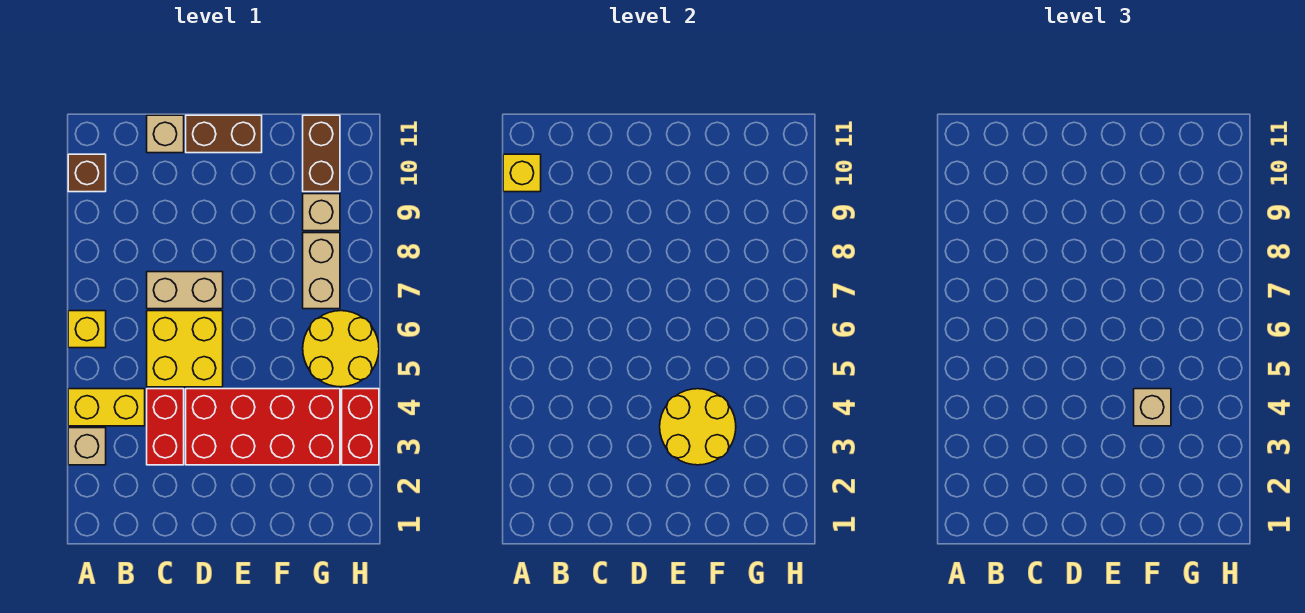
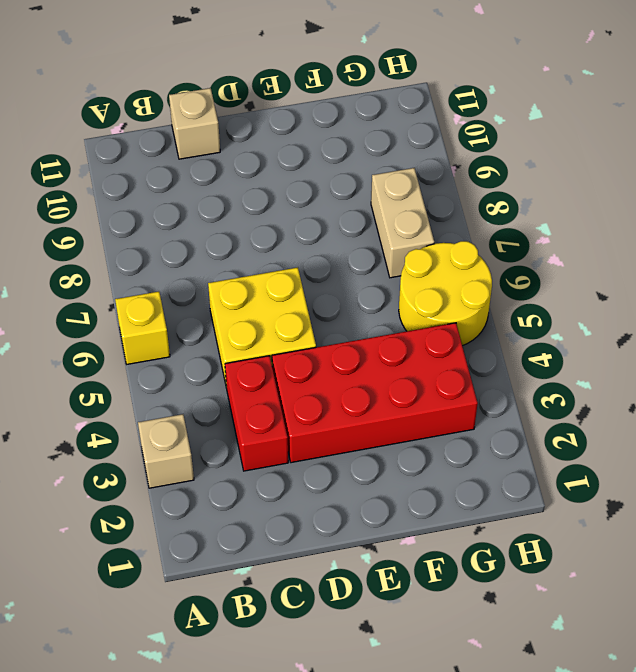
none -> yellow 1x2 brick [68,389,145,426]
none -> brown 1x1 brick [68,154,106,192]
none -> tan 1x2 brick [147,272,223,309]

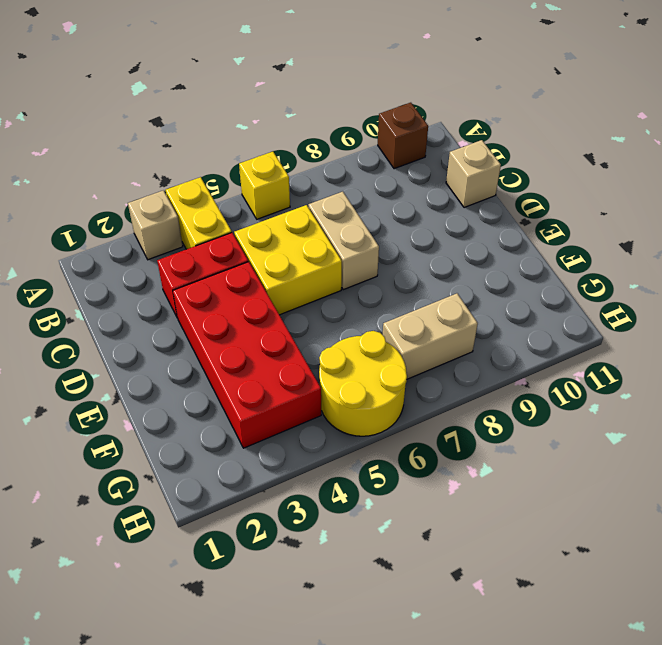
none -> brown 1x2 brick [186,115,262,153]
none -> tan 1x1 brick [303,194,340,231]
none -> brown 1x2 brick [303,115,340,192]

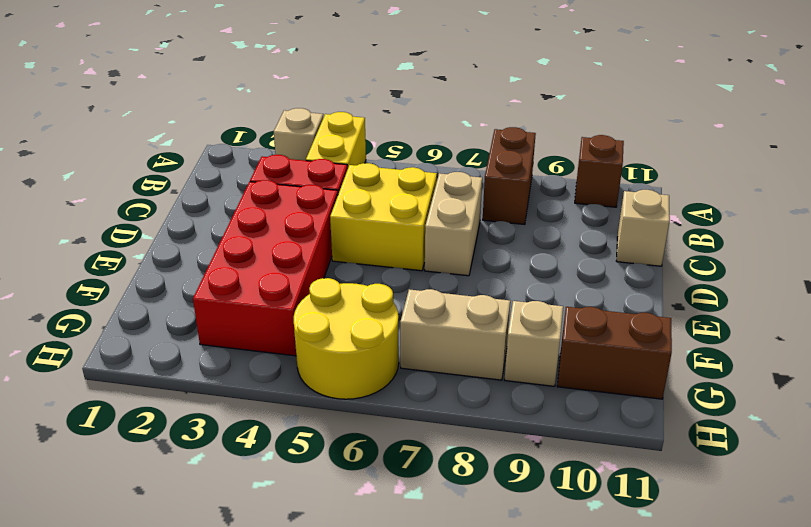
brown 1x2 brick [483,127,536,225] -> brown 1x2 brick moved to [186,115,262,153]
none -> yellow 1x1 brick [68,311,106,348]
none -> red 1x2 brick [342,389,379,465]
none -> yellow 1x1 brick [503,154,541,192]

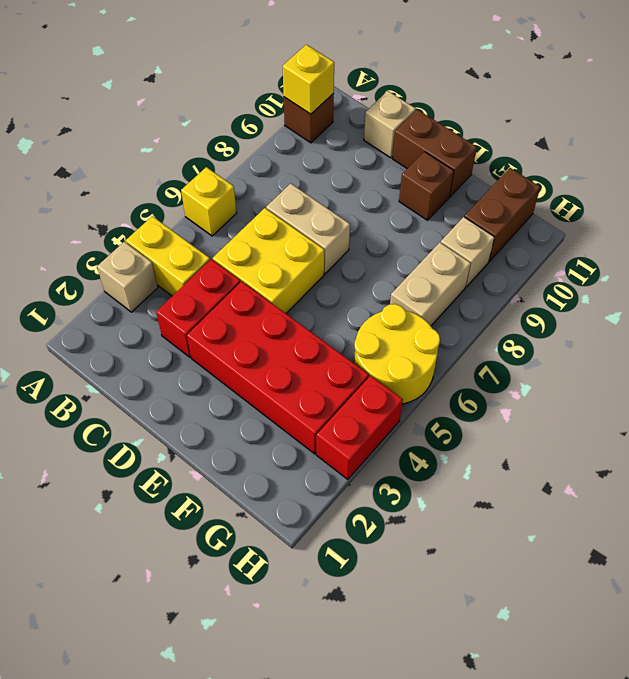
brown 1x1 brick [399,152,454,220] -> none
none -> yellow 2x2 round brick [660,389,736,465]
none -> tan 1x1 brick [1134,389,1171,426]

